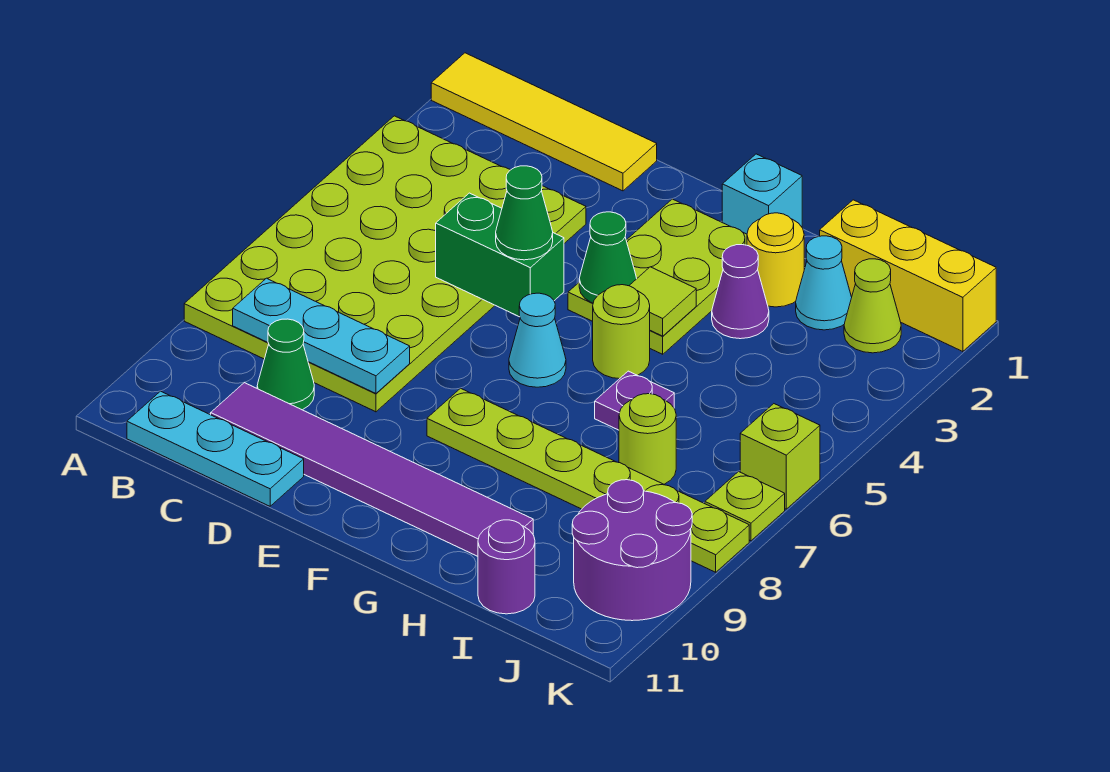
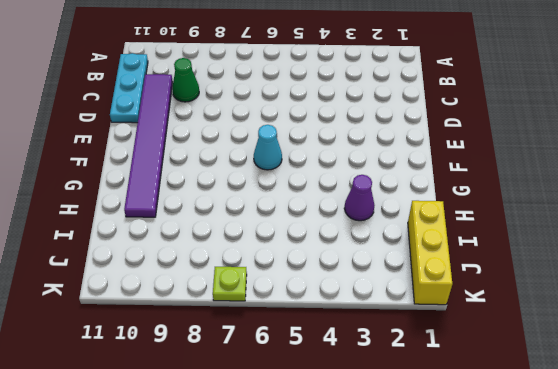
none -> yellow 1x4 tile [431,53,657,191]
none -> lime 4x6 plate [184,116,586,412]
none -> lime 2x3 plate [568,199,747,354]

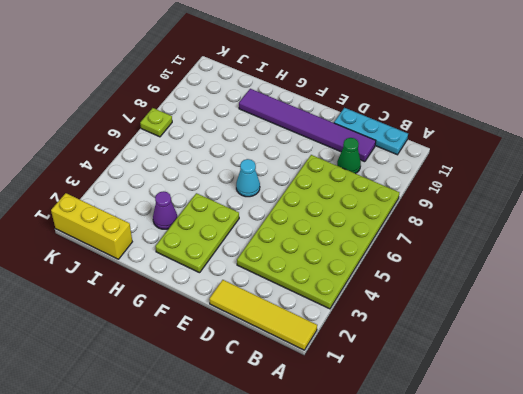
none -> lime 1x6 plate [427,388,749,572]
none -> cyan 1x1 brick [722,154,802,234]
none -> lime 1x1 round brick [593,285,650,379]

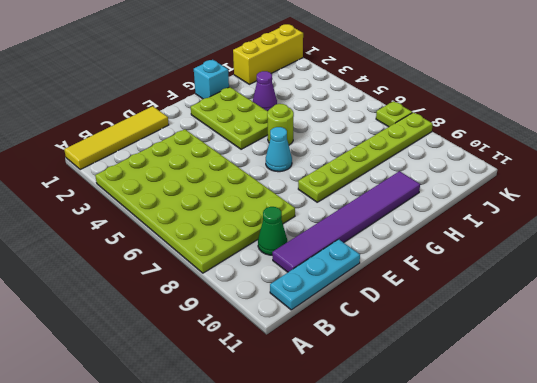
none -> yellow 1x1 round brick [747,213,804,307]
none -> purple 1x1 plate [595,371,674,430]
none -> cyan 1x1 cone [796,236,852,330]

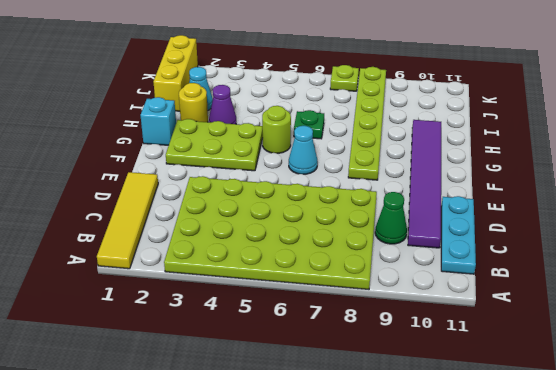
green 1x1 plate [294,110,324,139] -> purple 1x1 plate [595,371,674,430]
none -> lime 1x1 round brick [619,394,676,484]
none -> purple 1x1 round brick [478,520,535,614]
none -> lime 1x1 cone [844,259,901,353]

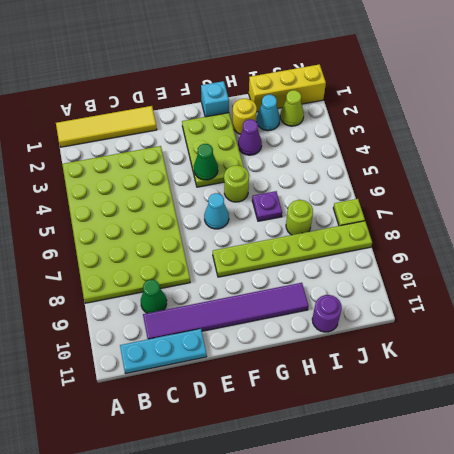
none -> purple 2x2 round brick [572,480,692,621]
none -> lime 1x1 brick [740,404,820,509]
none -> cyan 1x3 plate [233,278,410,393]

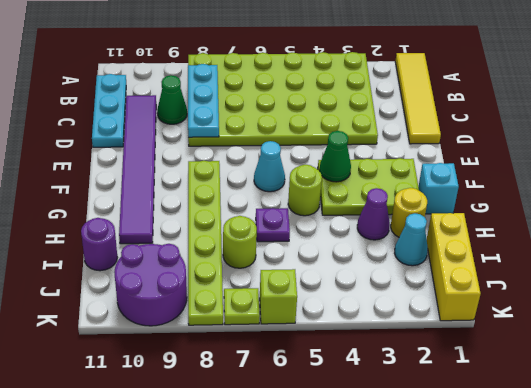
none -> lime 1x1 cone [844,259,901,353]
none -> green 1x2 brick [436,193,564,317]
none -> lime 1x1 tile [629,267,696,336]

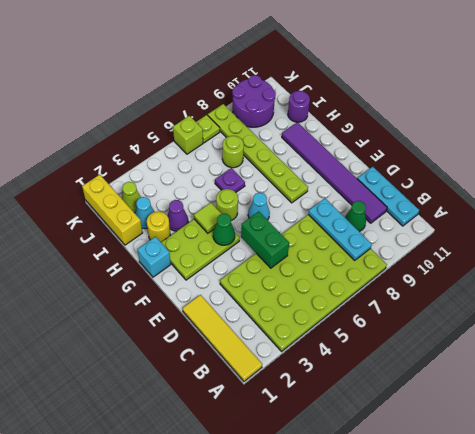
none -> green 1x1 cone [496,166,553,260]

